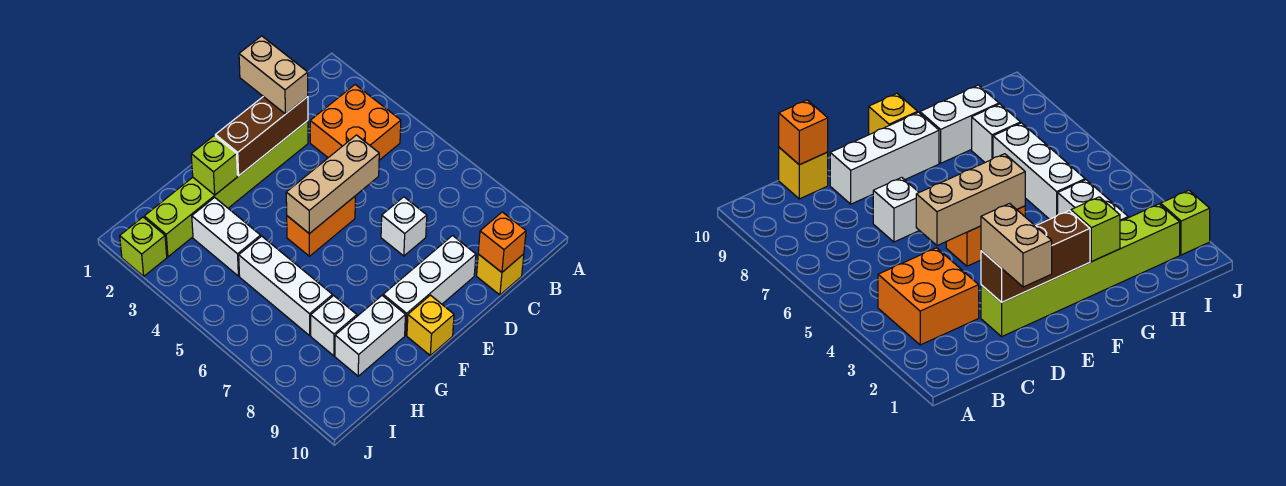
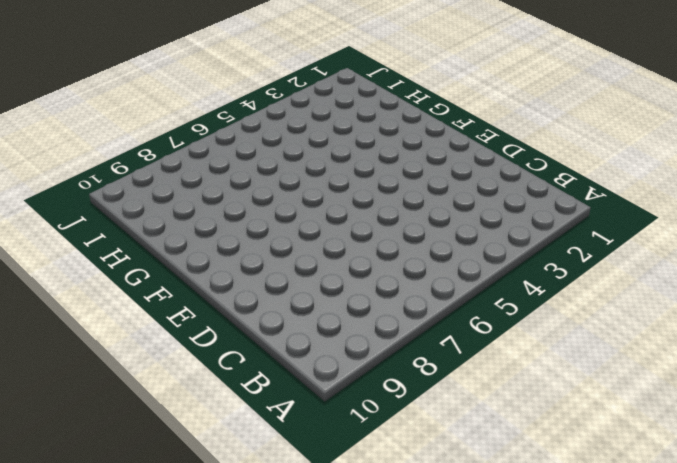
none -> orange 2x2 brick [310,85,401,160]
none -> yellow 1x1 brick [477,254,524,295]
none -> lime 1x6 brick [144,121,308,257]

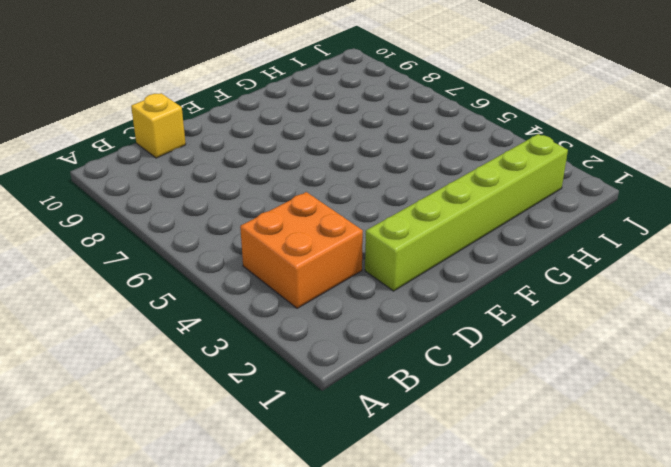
none -> white 1x1 brick [381,197,427,256]
none -> white 1x3 brick [383,236,476,335]
none -> orange 1x2 brick [287,196,355,256]

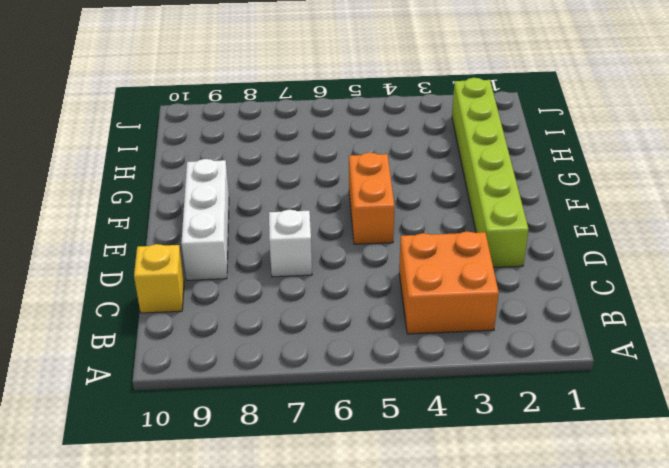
none -> yellow 1x1 brick [407,295,454,355]
none -> white 1x2 brick [335,296,406,376]
none -> white 1x2 brick [192,197,261,276]

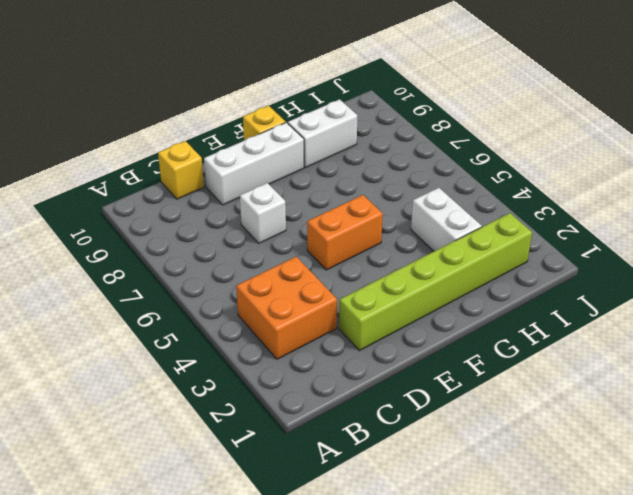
none -> white 1x3 brick [239,236,333,335]
none -> white 1x1 brick [311,296,357,356]
none -> lime 1x1 brick [120,217,167,276]

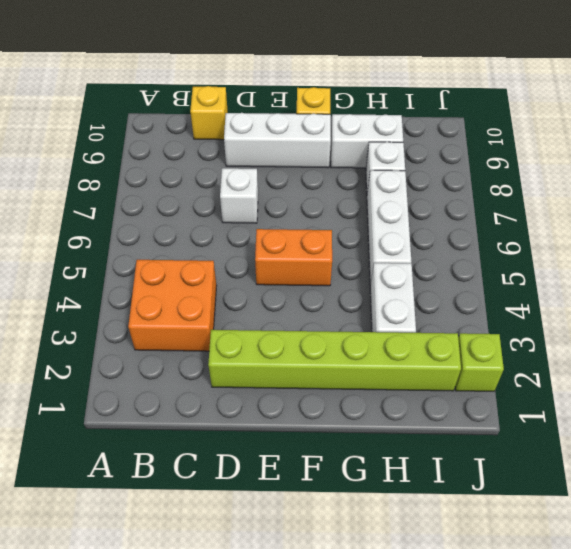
none -> orange 1x1 brick [478,212,526,272]
none -> brown 1x3 brick [215,97,308,176]
none -> tan 1x3 brick [286,135,379,234]

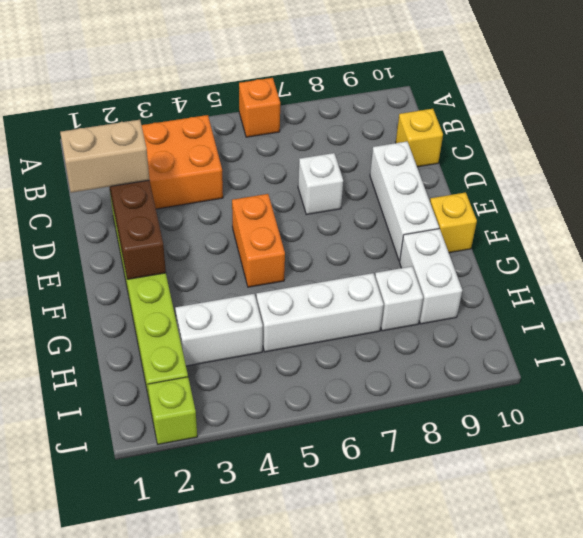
orange 1x1 brick [239,78,280,137] -> orange 1x1 brick moved to [478,212,526,272]
none -> tan 1x3 brick [286,135,379,234]
none -> lime 1x1 brick [191,136,237,195]

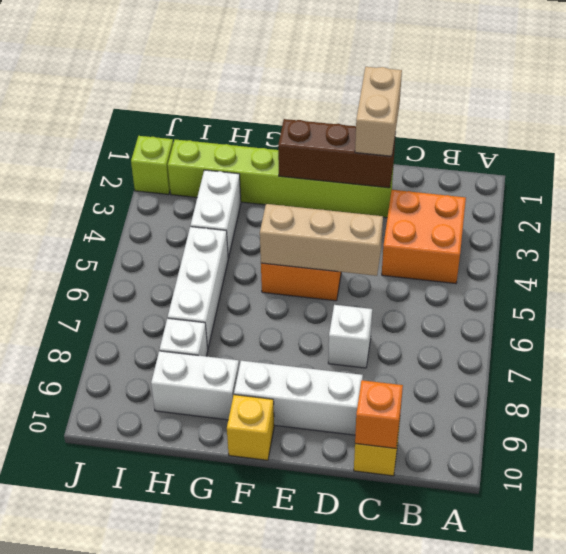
none -> lime 1x1 brick [191,136,237,195]

